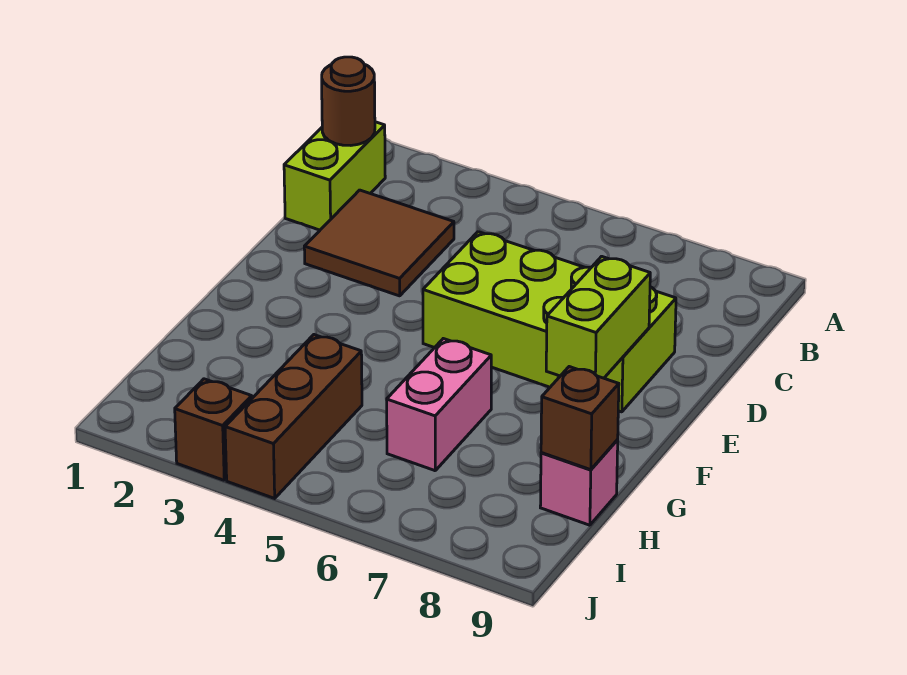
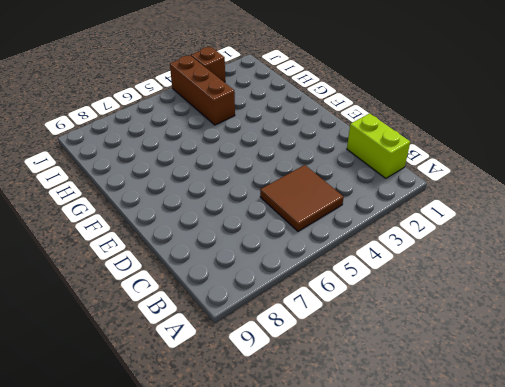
brown 2x2 tile [260,165,344,231] -> brown 2x2 tile moved to [304,190,454,296]
none -> lime 2x4 brick [423,232,676,412]
none -> pink 1x2 brick [387,339,491,471]

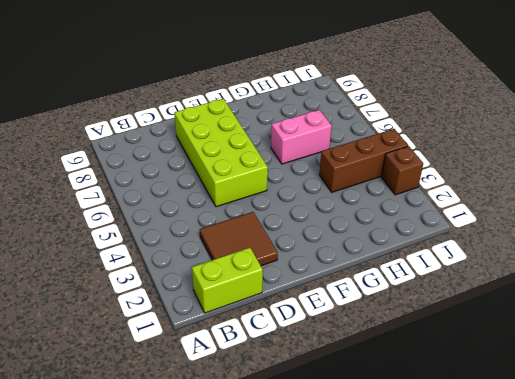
none -> pink 1x1 brick [540,440,618,525]
none -> brown 1x1 round brick [322,57,375,145]

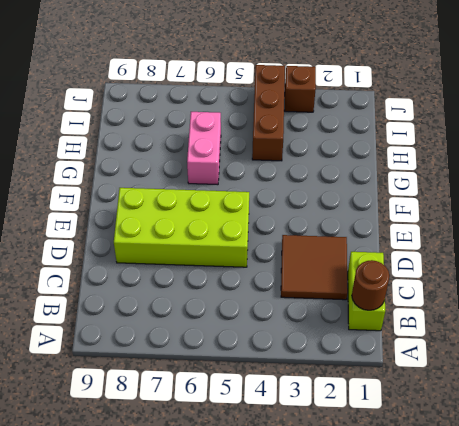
none -> pink 1x1 brick [540,440,618,525]
none -> lime 1x2 brick [546,256,650,378]

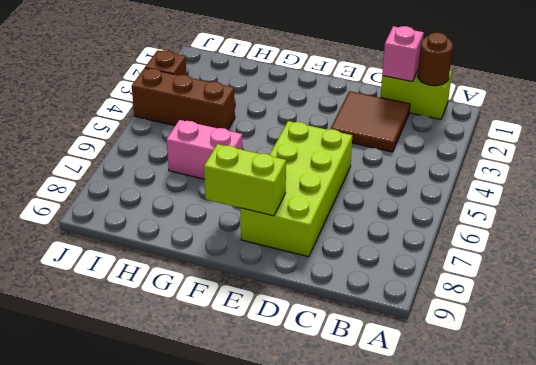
pink 1x1 brick [382,26,424,82] -> pink 1x1 brick moved to [540,440,618,525]
none -> brown 1x1 brick [541,367,619,470]

